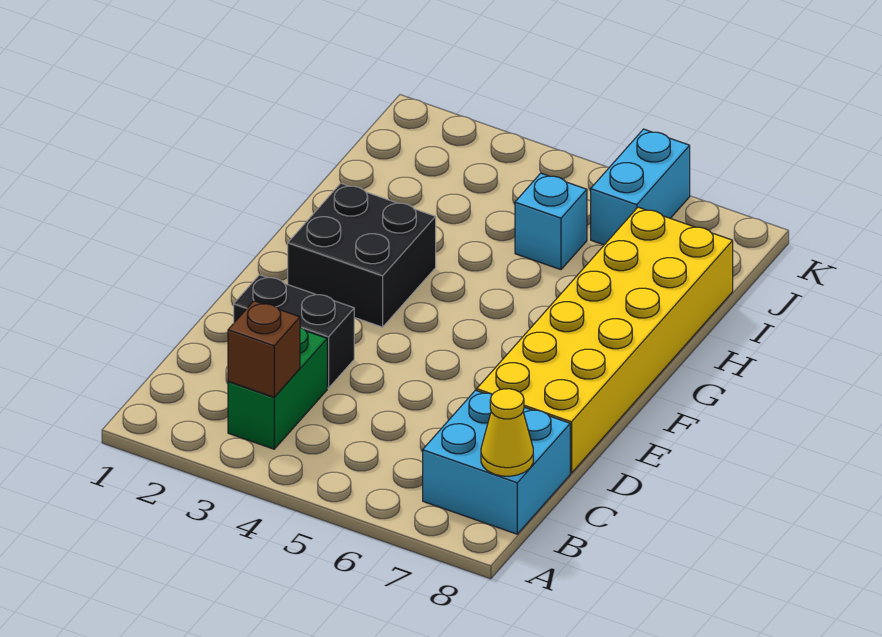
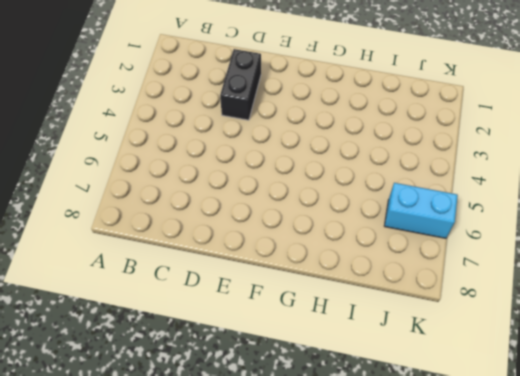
none -> green 1x2 brick [228,327,327,449]
none -> cyan 2x2 brick [423,390,570,534]

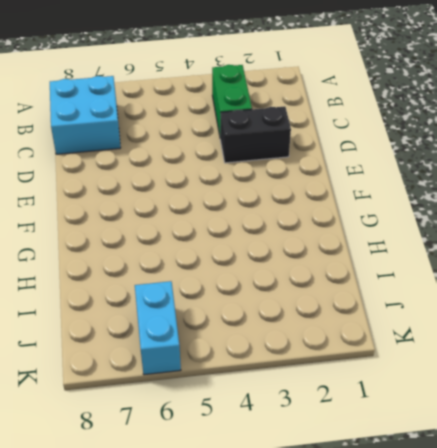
none -> yellow 2x6 brick [477,207,733,473]
none -> black 2x2 brick [288,183,436,327]

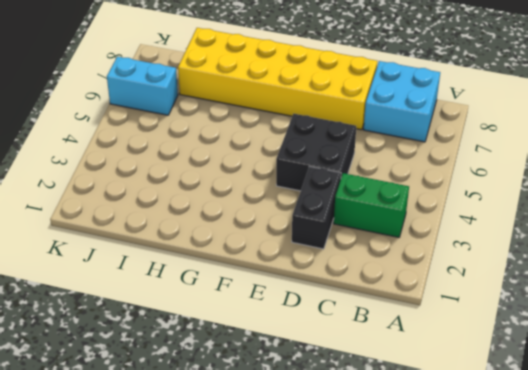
black 2x2 brick [276,114,356,191] -> black 2x2 brick moved to [288,183,436,327]
none -> cyan 1x1 brick [515,173,587,270]
none -> brown 1x1 brick [228,301,300,397]

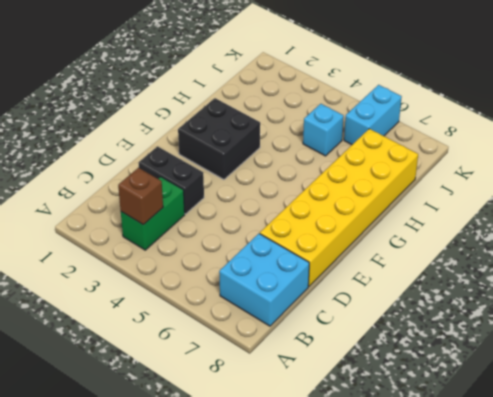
none -> yellow 1x1 cone [481,389,533,476]

